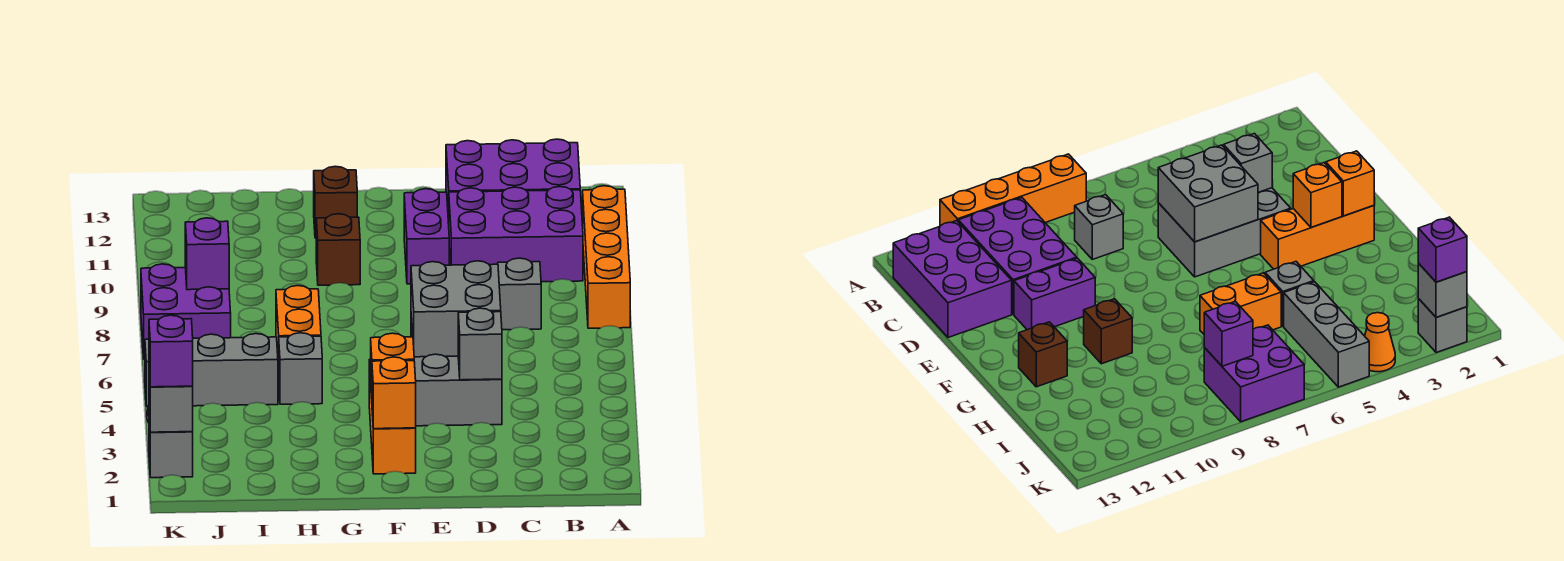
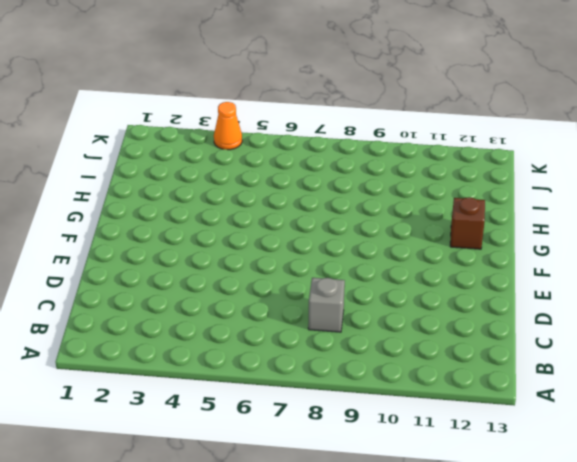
none -> orange 1x4 brick [583,186,630,328]
none -> purple 2x3 brick [449,187,583,282]
none -> purple 2x3 brick [446,139,580,223]

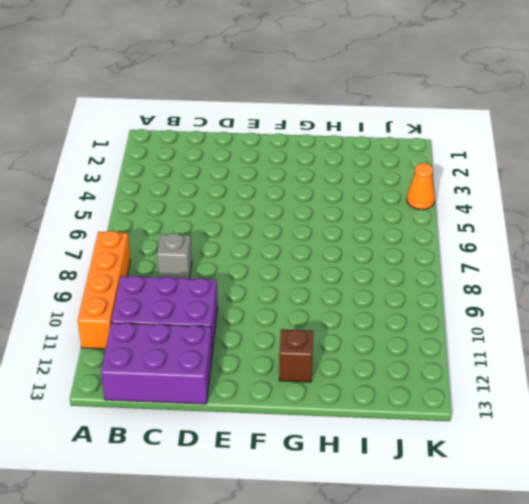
none -> grey 2x3 brick [411,318,502,426]
none -> purple 1x2 brick [404,189,449,284]
none -> orange 1x3 brick [369,359,416,474]

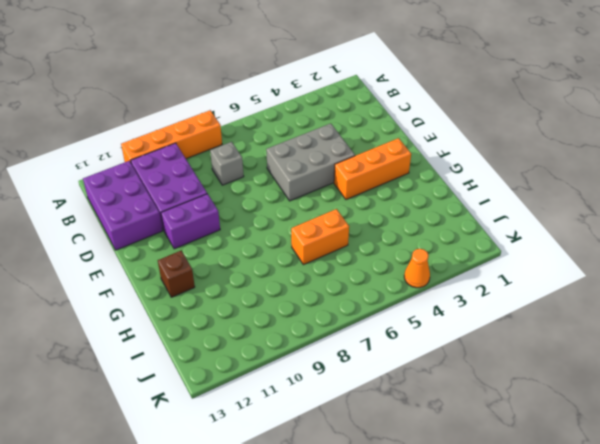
none -> brown 1x1 brick [316,214,360,285]
none -> grey 1x1 brick [279,333,322,404]
none -> grey 1x3 brick [145,334,278,407]

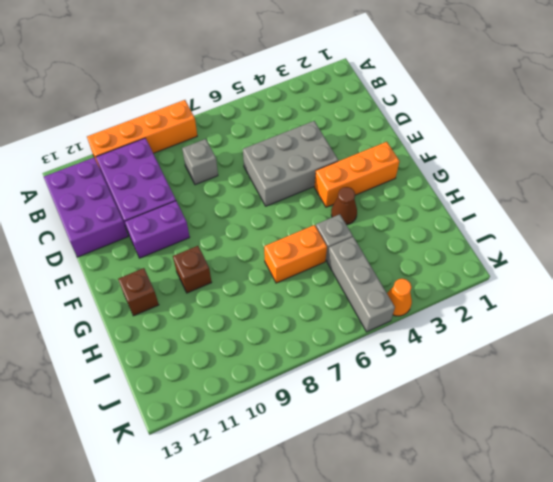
brown 1x1 cone [331,187,357,225] -> none
none -> purple 2x2 brick [141,264,231,359]
none -> grey 1x1 brick [149,417,193,478]
none -> grey 1x1 brick [458,308,502,380]

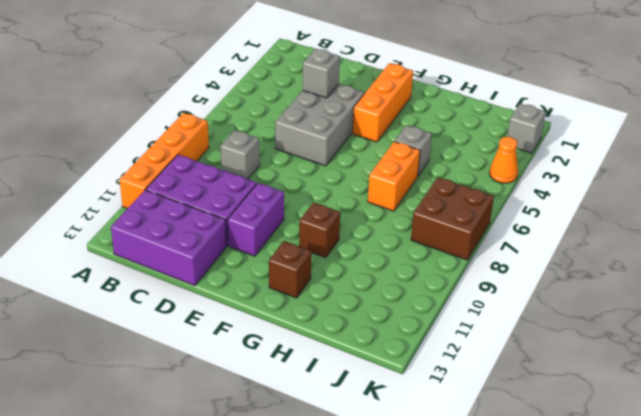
brown 2x2 brick [411,177,494,260] -> purple 2x2 brick [141,264,231,359]
none -> grey 1x3 brick [145,334,278,407]
none -> grey 2x2 brick [411,261,501,357]
none -> orange 1x1 brick [372,357,416,429]

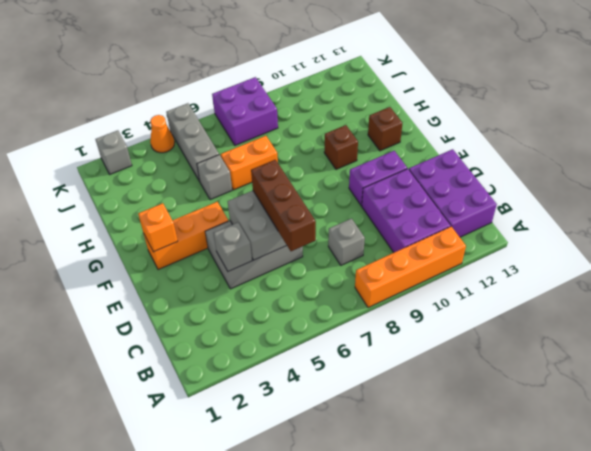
brown 1x3 brick [251,160,316,251] -> none
none -> orange 1x1 brick [371,333,414,398]
none -> purple 1x1 brick [185,218,229,290]
none -> grey 1x1 brick [149,372,193,432]

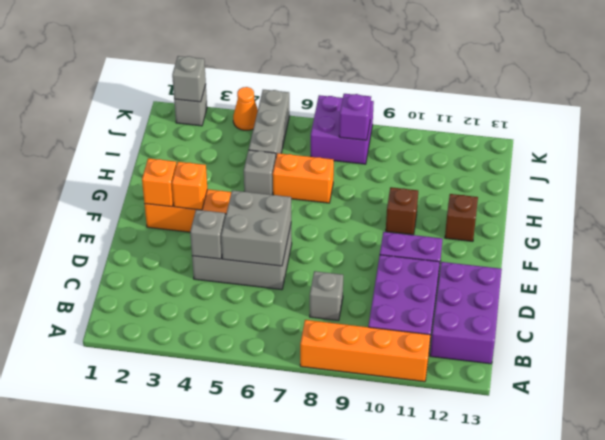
none -> purple 1x1 brick [149,315,193,387]

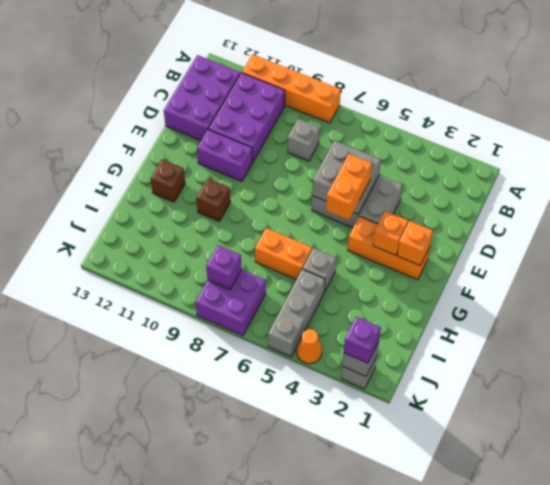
orange 1x2 brick [326,154,372,220] -> none
none -> grey 1x1 brick [458,308,502,380]

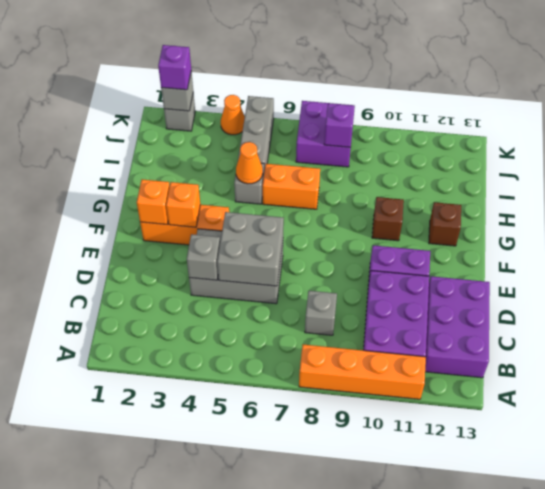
orange 1x1 cone [236,142,263,184] -> none

